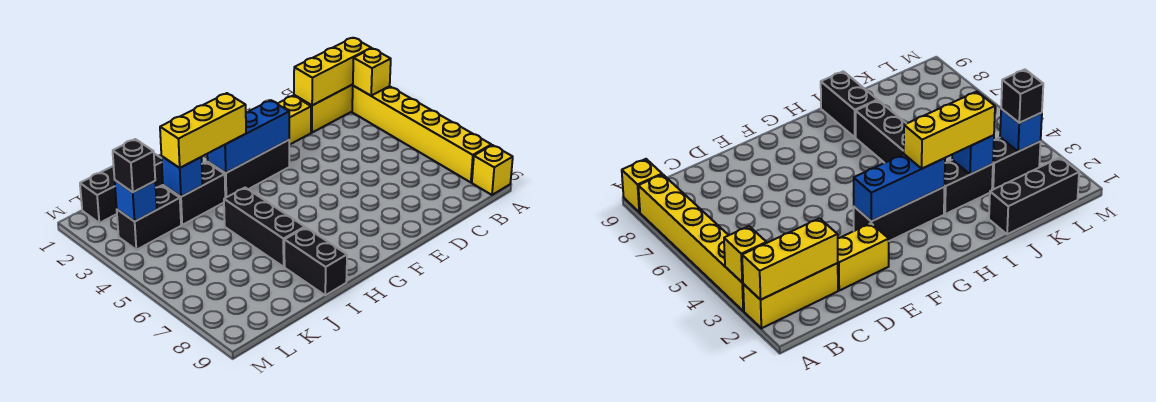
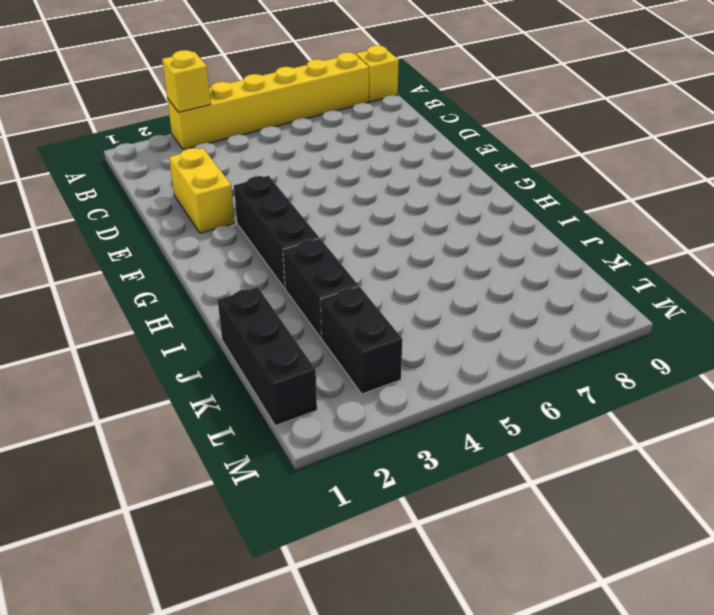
none -> yellow 1x3 brick [294,85,353,133]
none -> black 1x3 brick [224,188,305,267]
none -> black 1x2 brick [284,227,347,295]

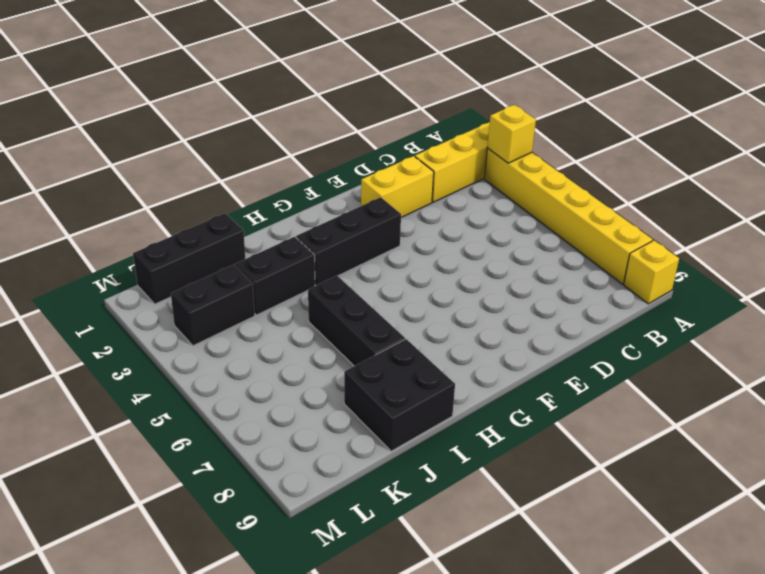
black 2x2 brick [344,339,455,451] -> black 1x2 brick [284,227,347,295]
none -> yellow 1x3 brick [294,38,371,105]
none -> blue 1x3 brick [207,100,289,173]
none -> blue 1x1 brick [161,156,203,197]

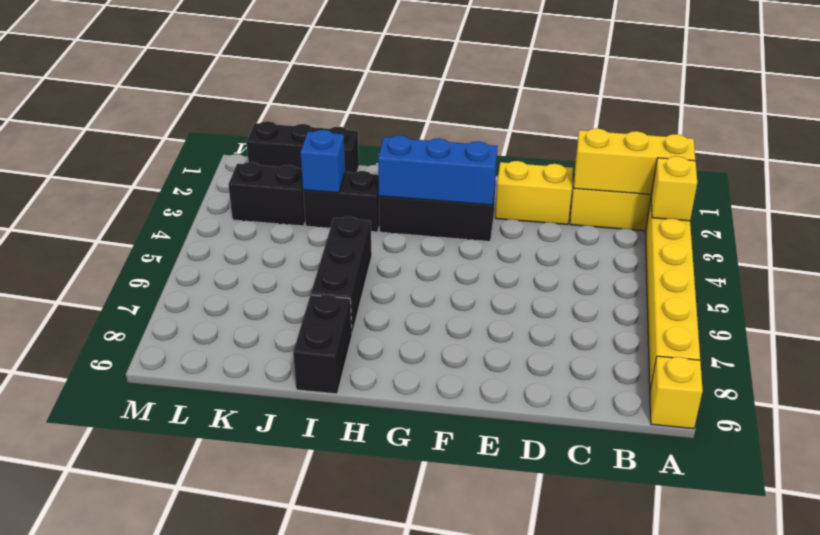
none -> blue 1x1 brick [115,180,157,221]
none -> yellow 1x3 brick [160,93,246,168]
none -> black 1x1 brick [113,139,155,192]

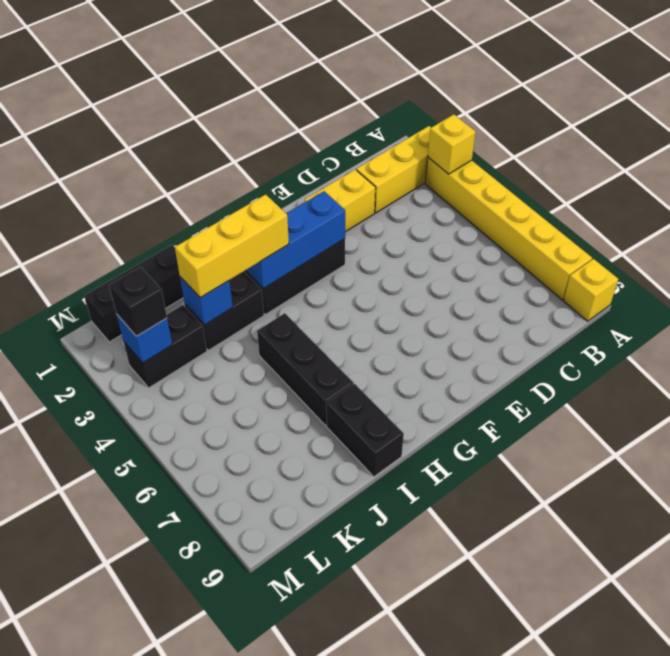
none -> yellow 1x3 brick [294,38,371,105]

